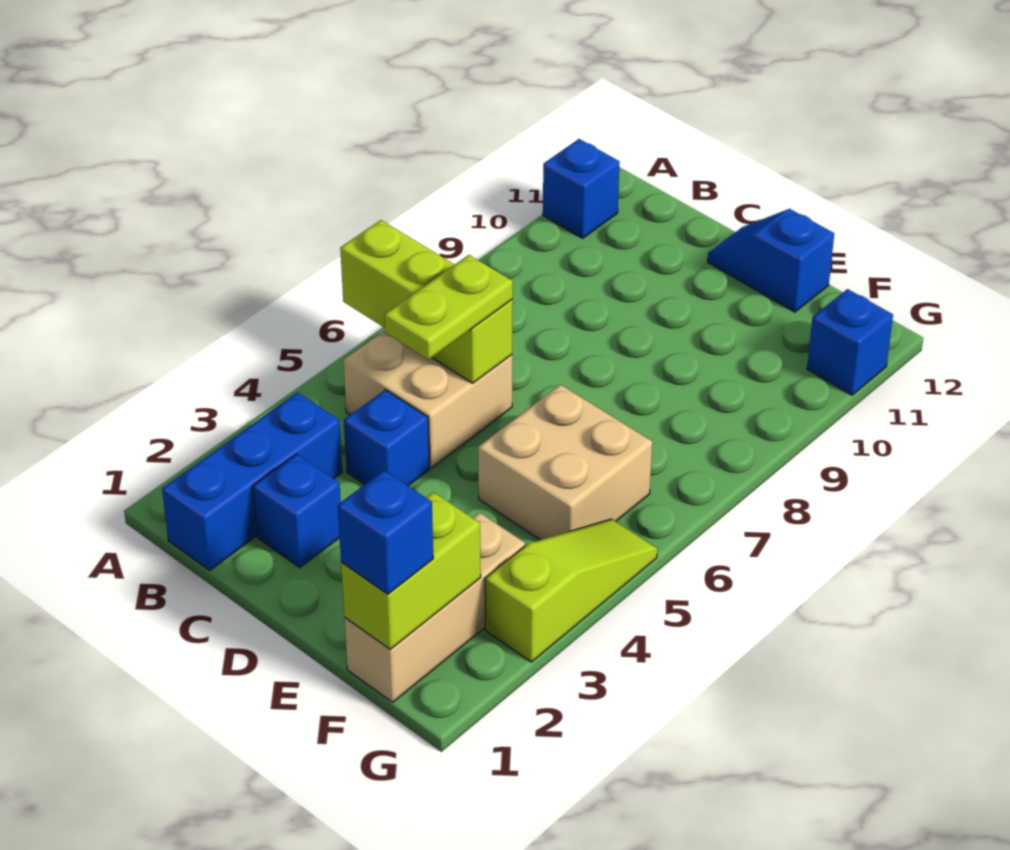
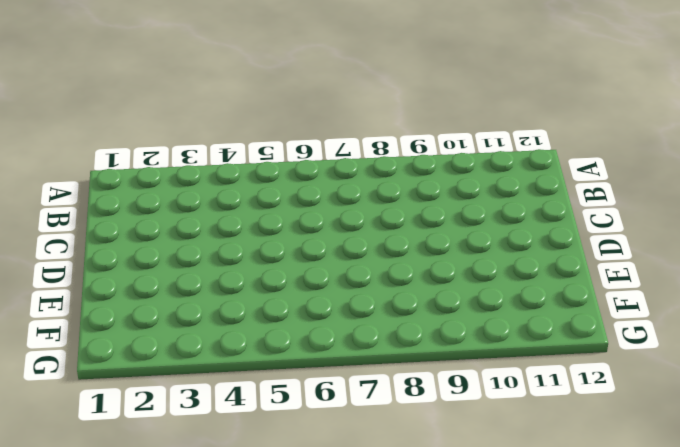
none -> blue 1x1 brick [543,139,620,238]
none -> blue 1x3 brick [162,392,342,570]
none -> tan 2x2 brick [343,331,512,468]

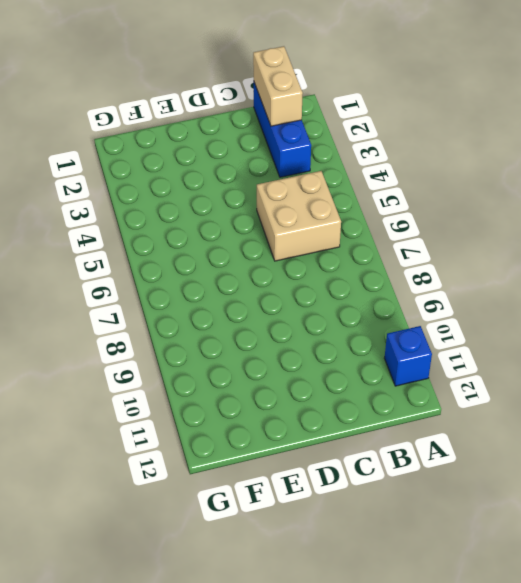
tan 1x2 brick [253,46,303,126] -> none
none -> blue 1x1 brick [253,454,341,567]
none -> blue 1x1 brick [344,390,429,486]
none -> blue 1x2 slope [708,209,834,312]

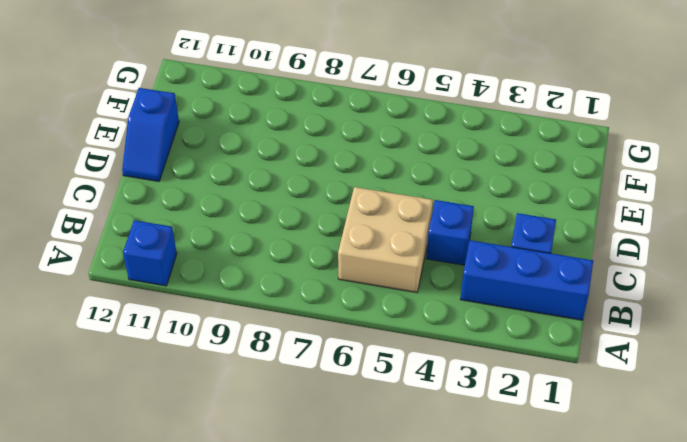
none -> tan 2x2 brick [478,384,652,540]
none -> tan 1x3 brick [344,513,525,702]
none -> lime 1x3 slope [485,519,657,662]

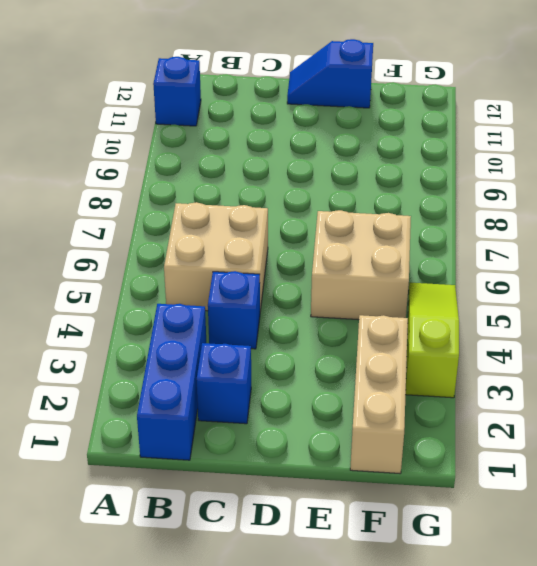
none -> blue 1x1 brick [807,289,893,395]
none -> lime 1x3 brick [340,220,513,383]
none -> lime 1x2 brick [341,492,481,649]

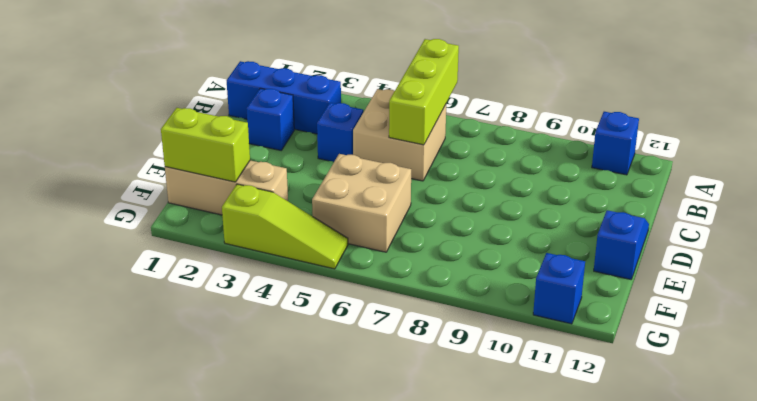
none -> lime 1x2 plate [384,255,513,360]
none -> blue 1x1 brick [338,470,433,594]

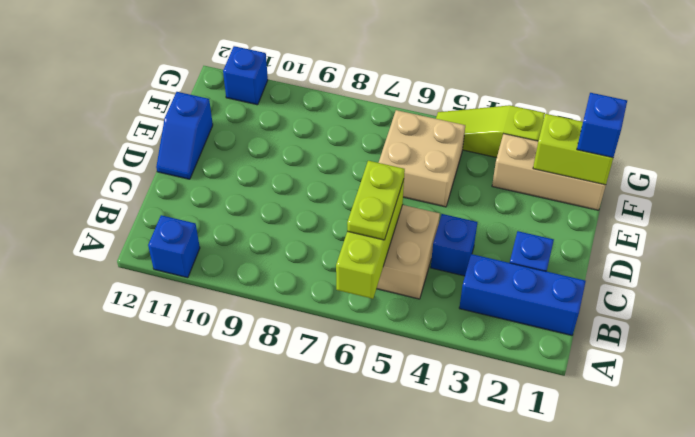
lime 1x2 plate [347,161,405,240] -> lime 1x2 plate turned to [384,255,513,360]

